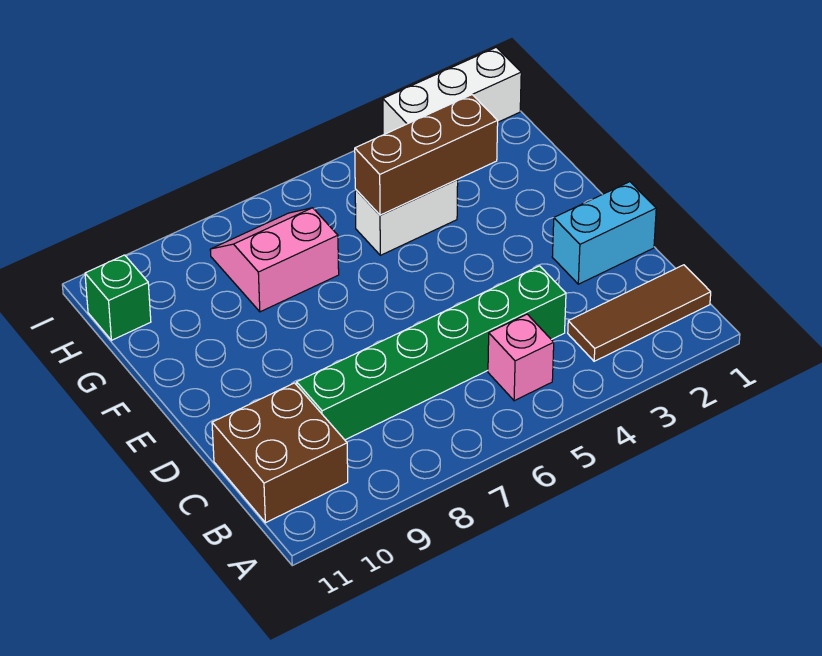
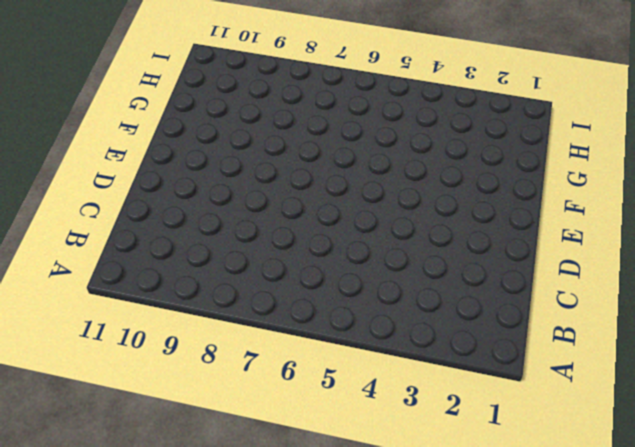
none -> brown 1x3 tile [568,265,711,361]
none -> pink 1x1 brick [488,314,554,401]

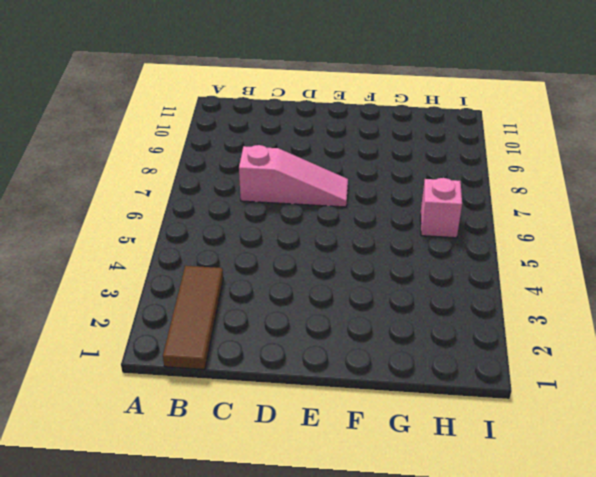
pink 1x3 slope [239,145,348,207] -> green 1x6 brick [297,266,566,440]
pink 1x1 brick [421,178,462,238] -> pink 1x1 brick moved to [488,314,554,401]
none -> brown 2x2 brick [212,383,348,523]
none -> cyan 1x2 brick [552,182,656,284]

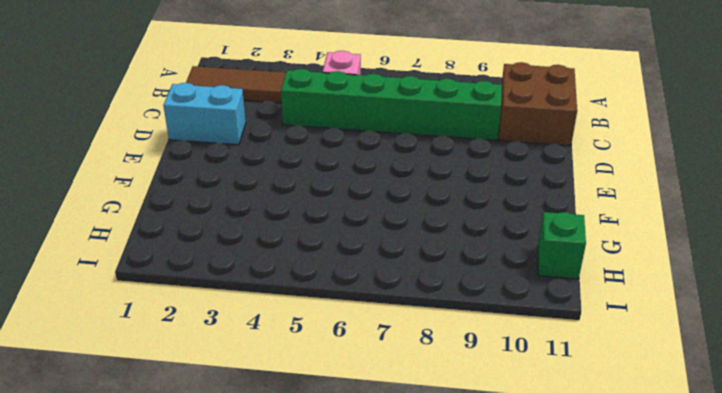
none -> white 1x2 brick [355,180,458,255]
none -> pink 2x2 slope [210,208,339,312]

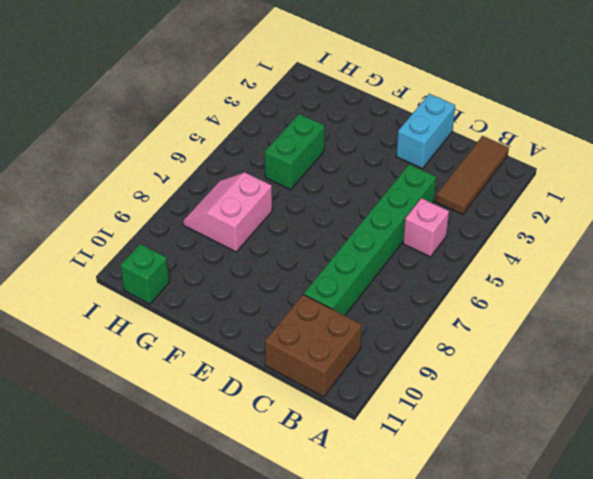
green 1x2 brick [265,114,325,190] -> white 1x2 brick [355,180,458,255]
none -> white 1x3 brick [383,47,521,135]
none -> brown 1x3 brick [355,95,498,215]

